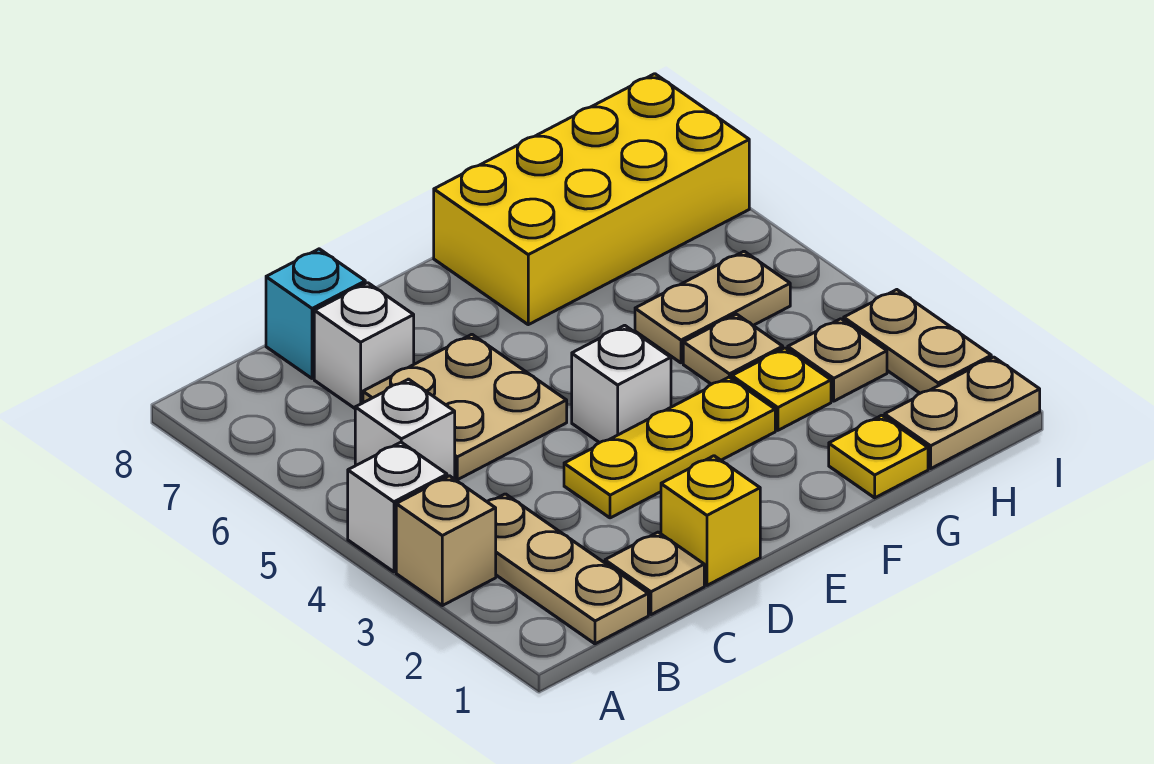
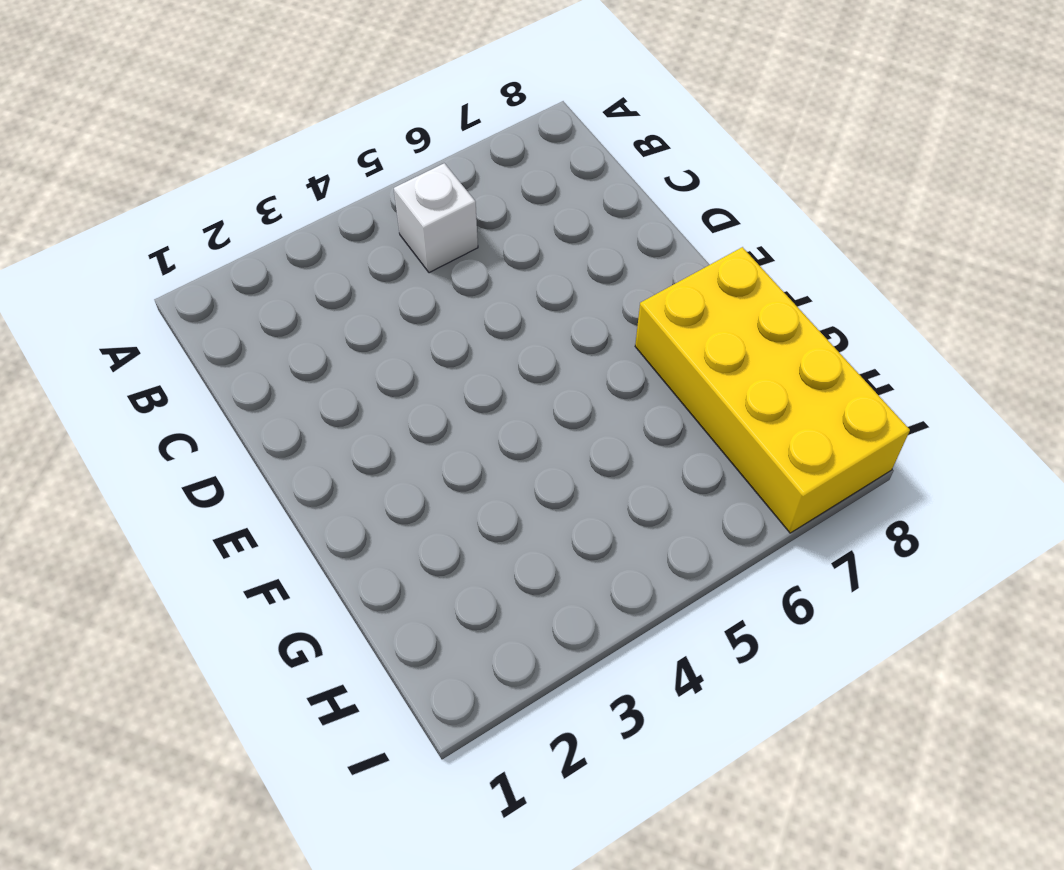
none -> tan 1x1 brick [396,476,496,606]
none -> white 1x1 brick [348,442,447,572]
none -> tan 1x3 plate [487,494,648,644]

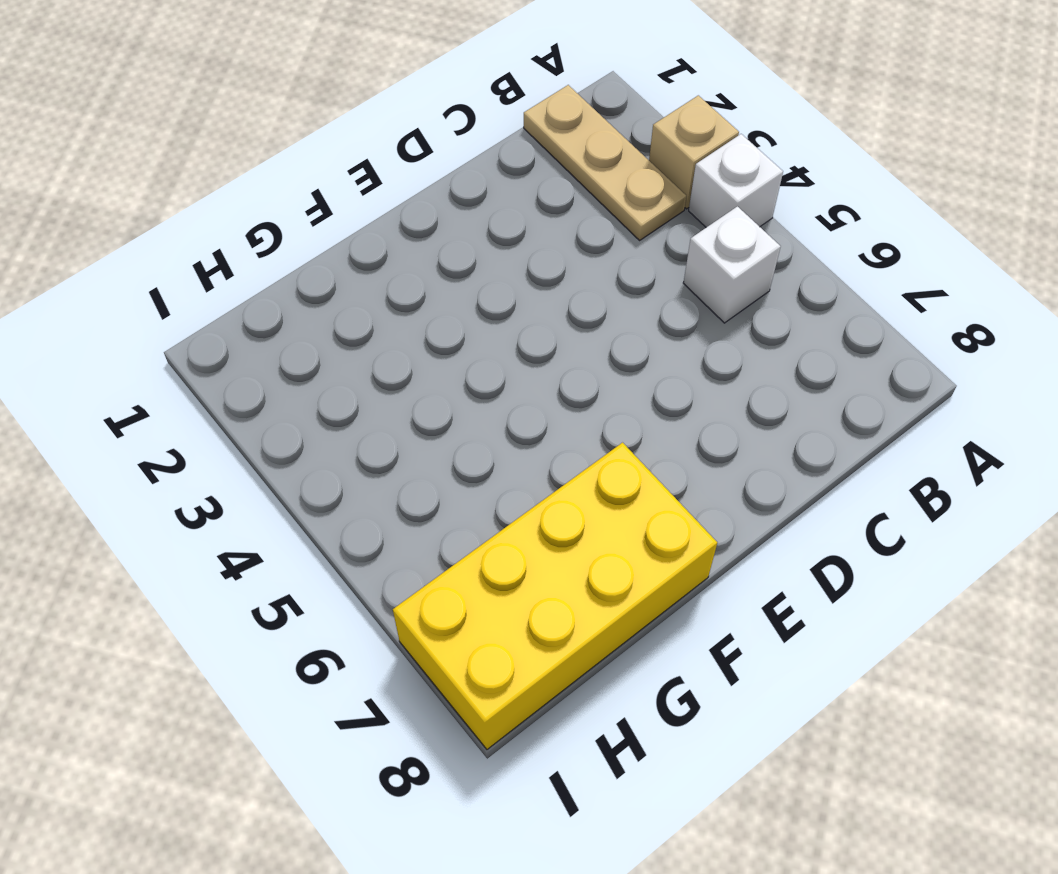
none -> tan 1x1 plate [605,532,704,615]
none -> tan 2x2 plate [363,334,567,480]
none -> white 1x1 brick [314,283,414,408]

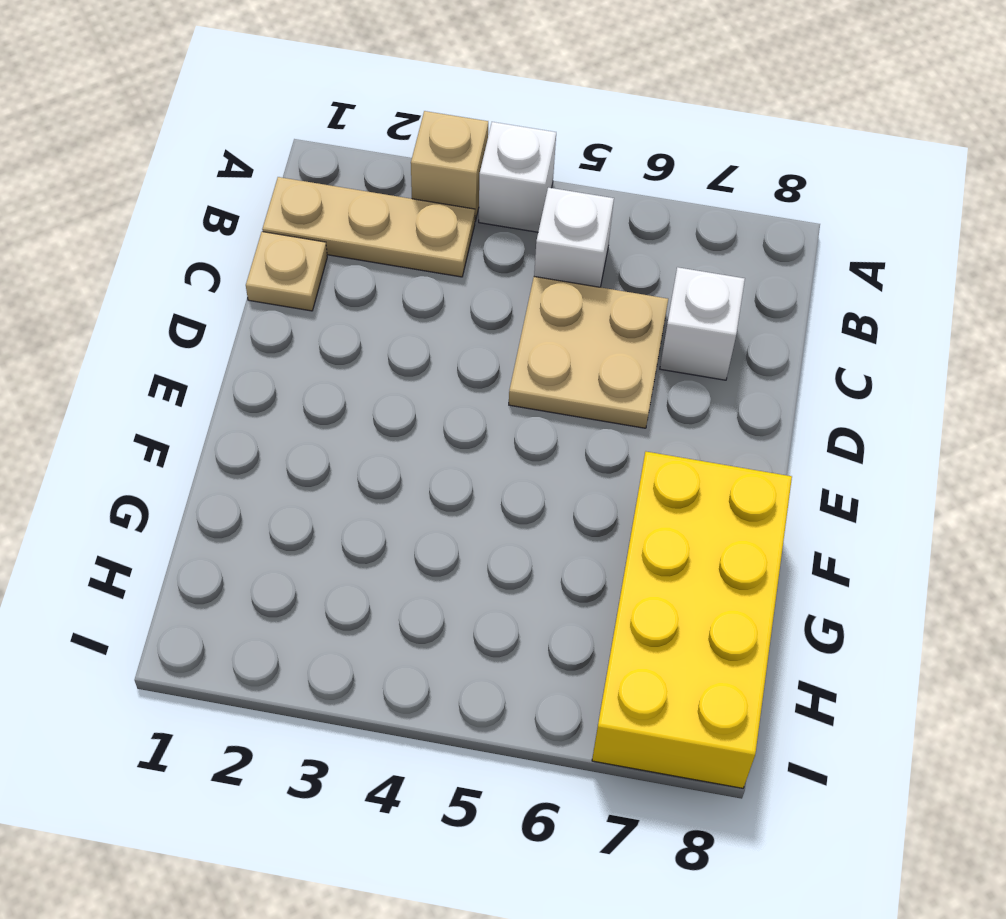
none -> cyan 1x1 brick [266,249,365,379]
none -> yellow 1x1 brick [661,456,760,585]
none -> yellow 1x3 plate [564,377,775,518]

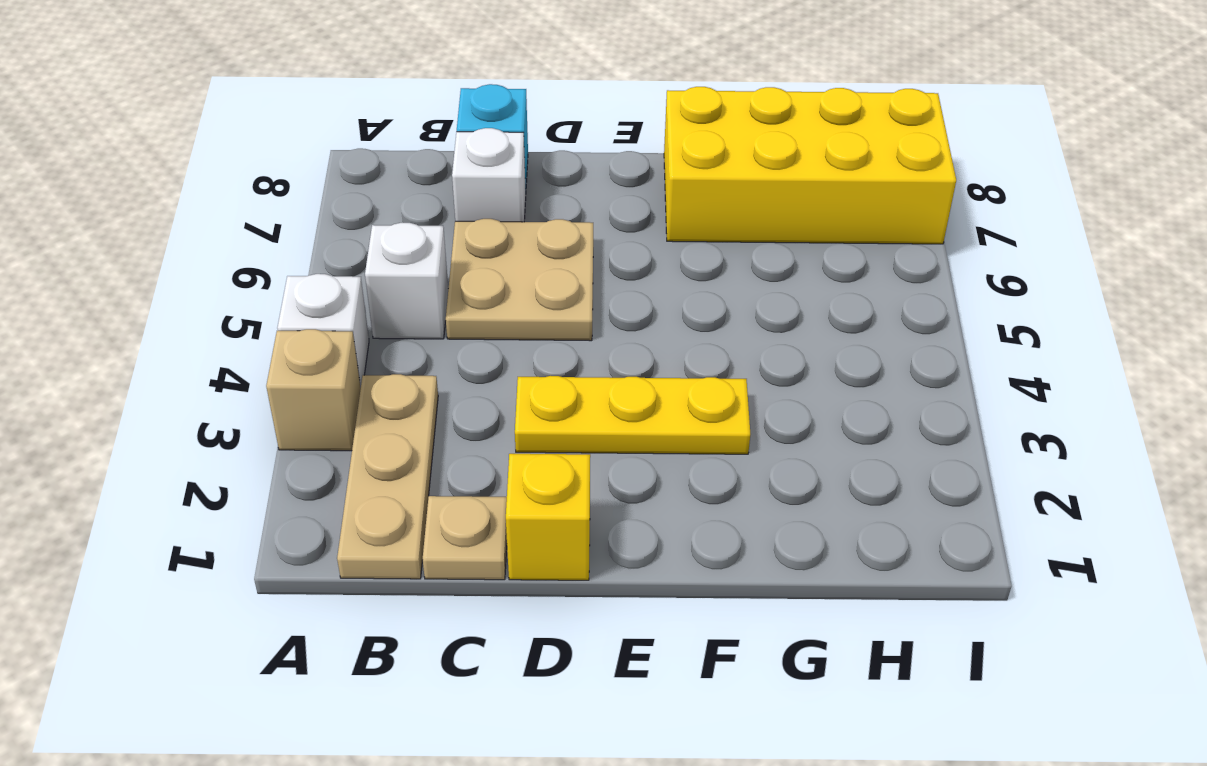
none -> white 1x1 brick [572,325,671,443]
none -> yellow 1x1 plate [829,415,928,498]
none -> yellow 1x1 plate [732,348,831,430]

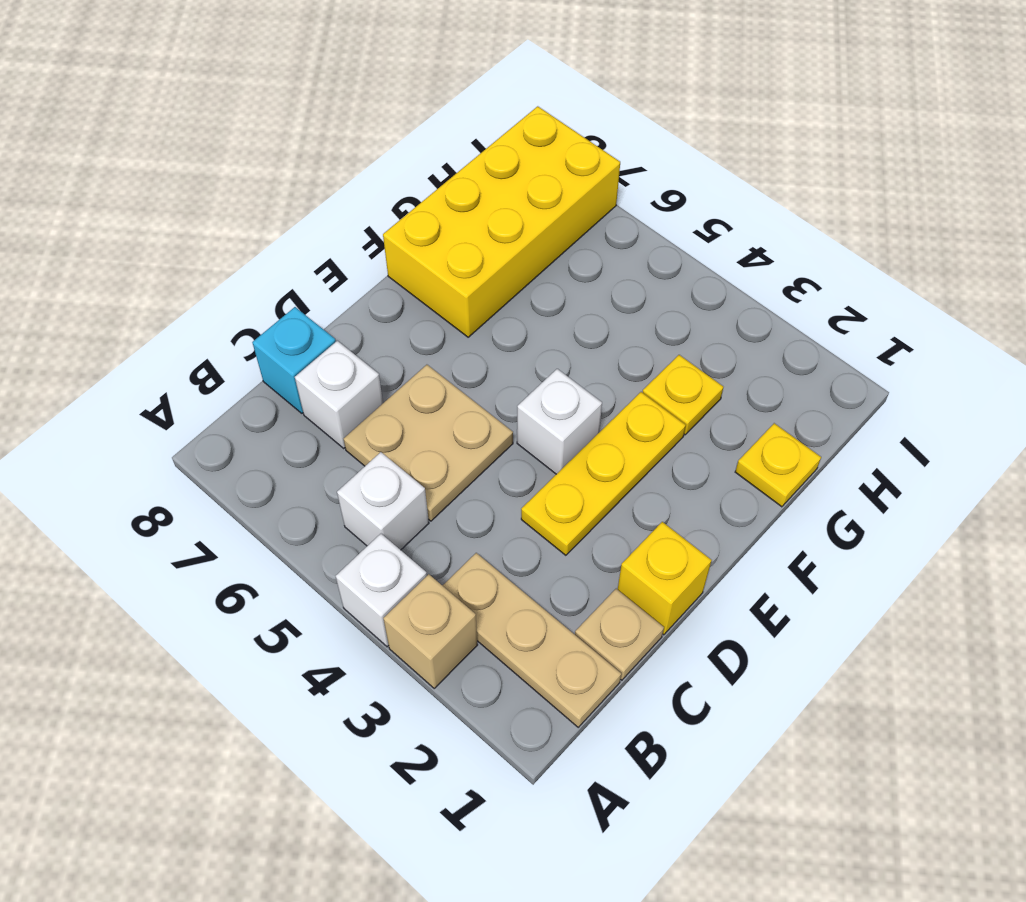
none -> tan 1x1 plate [683,314,783,384]
none -> tan 1x2 plate [635,251,790,363]
none -> tan 1x2 plate [885,357,1040,469]

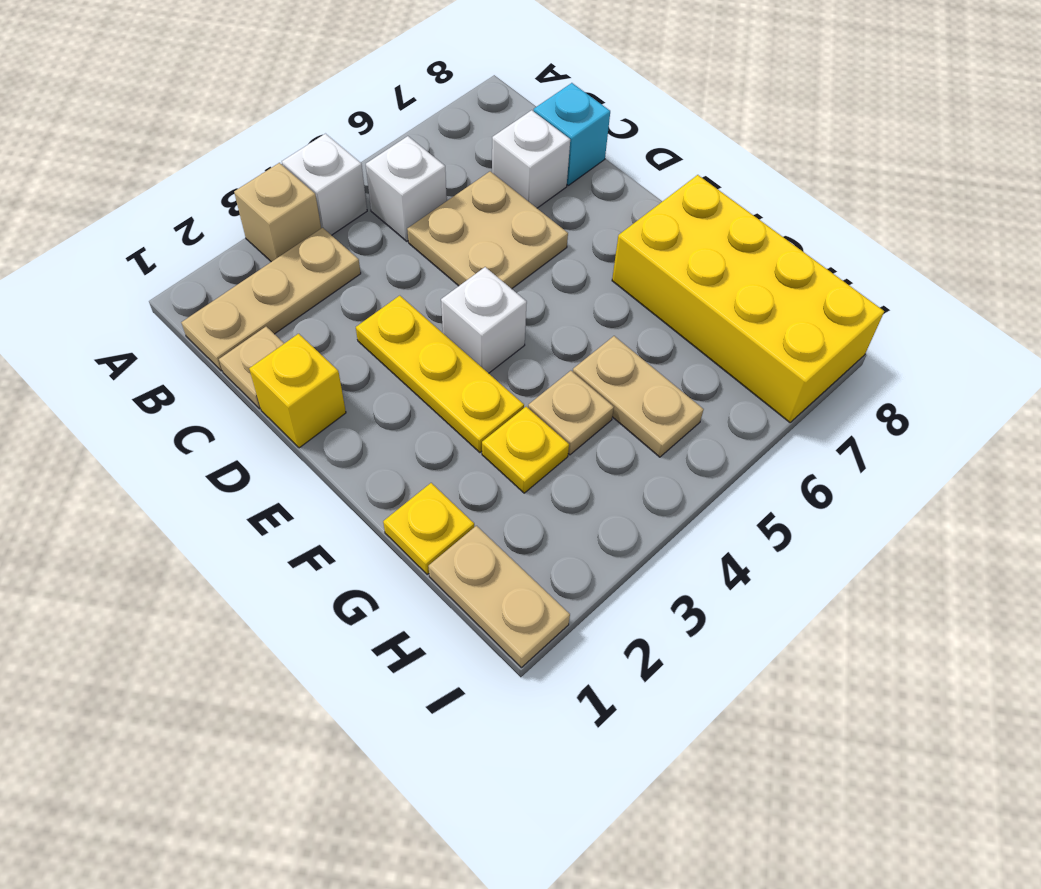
none -> tan 1x1 plate [788,319,887,401]
none -> tan 1x2 plate [844,290,991,393]

